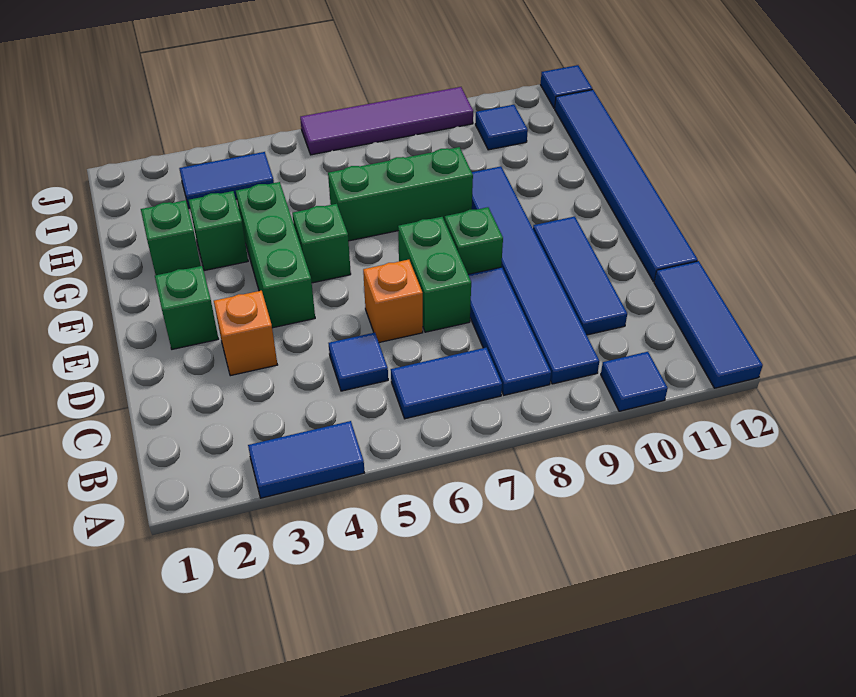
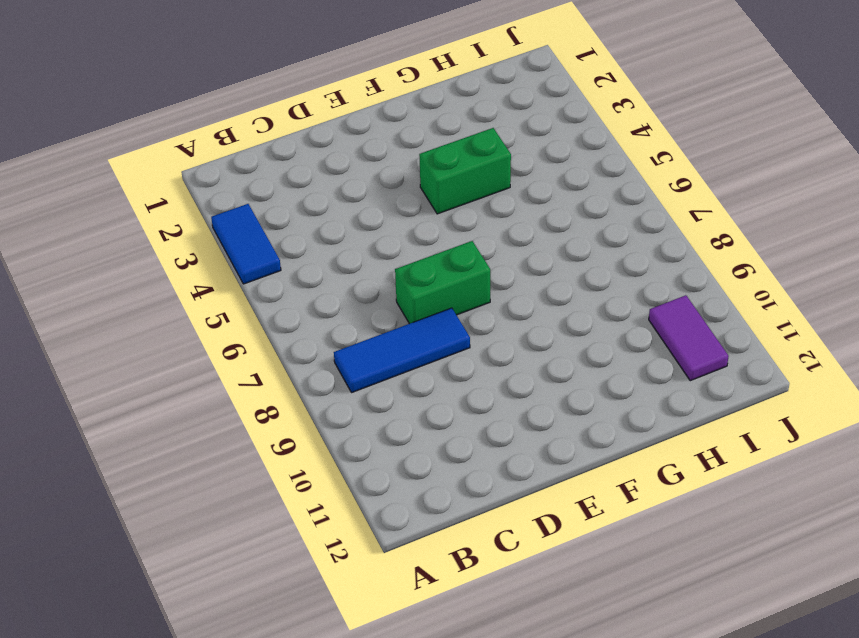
green 1x2 brick [419,128,511,214] -> green 1x3 brick [236,182,315,328]
purple 1x2 tile [649,295,729,381] -> blue 1x1 tile [475,105,528,150]
none -> blue 1x1 tile [601,352,668,411]
none -> blue 1x3 tile [654,261,763,388]
none -> blue 1x2 tile [391,348,502,419]

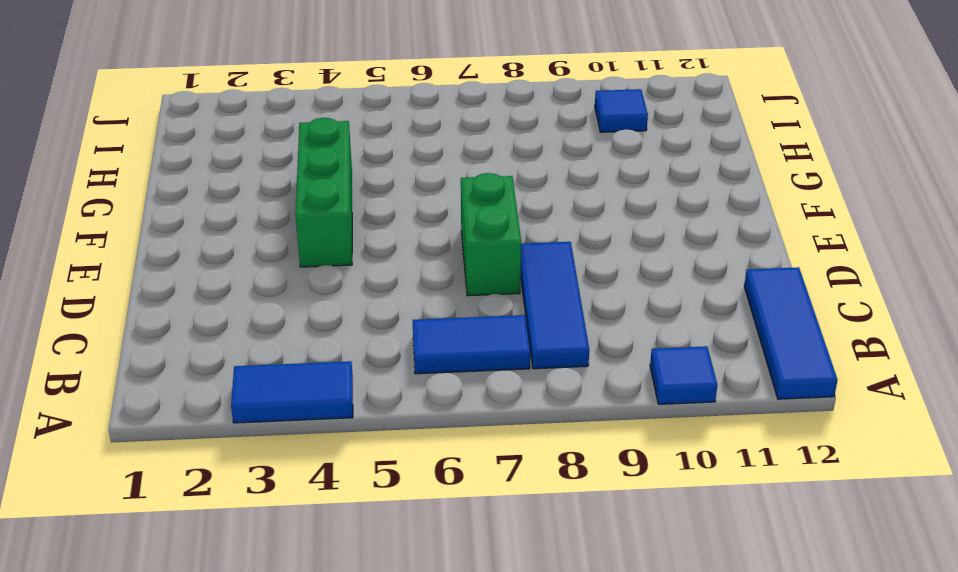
none -> blue 1x6 tile [472,166,599,384]
none -> blue 1x1 tile [329,333,388,391]
none -> blue 1x3 tile [533,217,627,335]

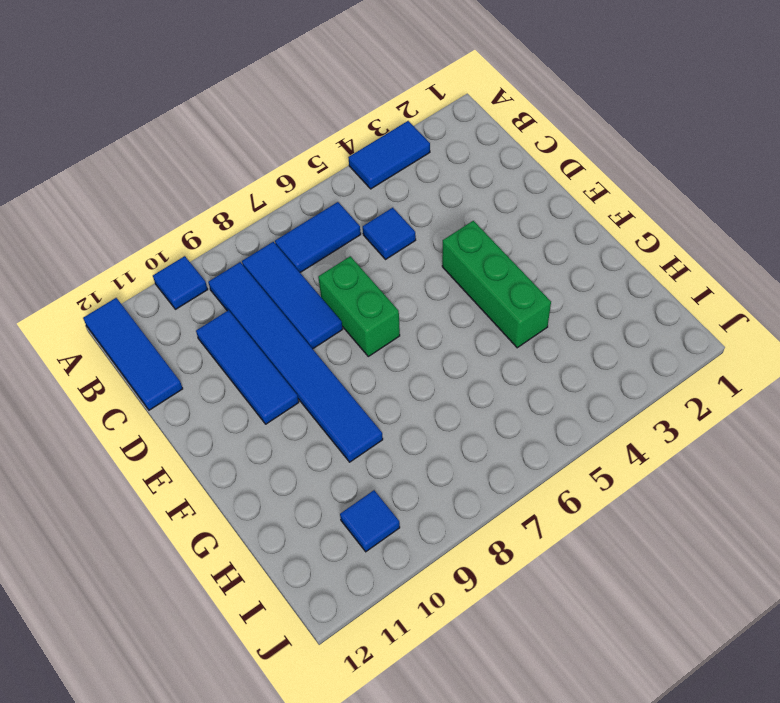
none -> orange 1x1 brick [214,291,277,376]
none -> orange 1x1 brick [363,260,423,342]
none -> blue 1x6 tile [555,90,698,281]

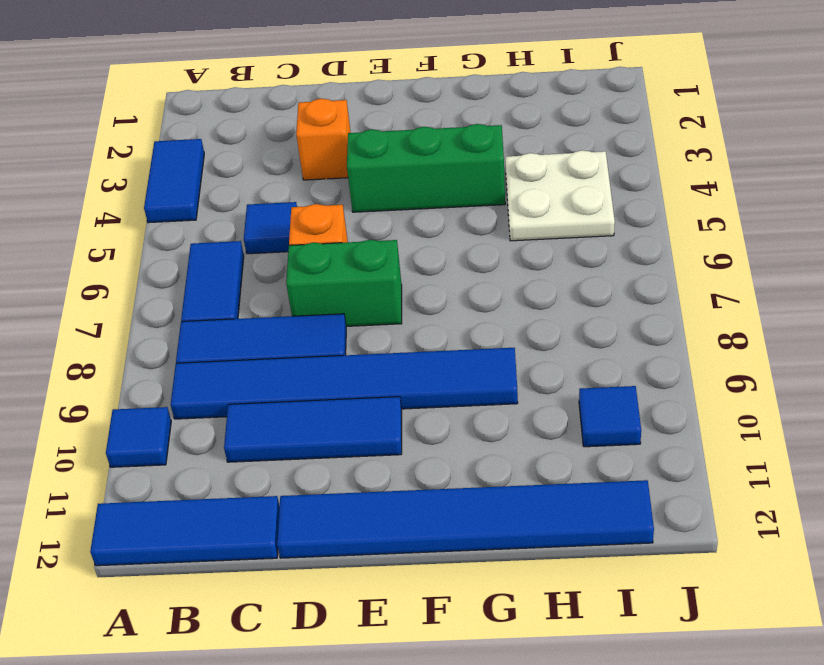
white 2x2 plate [505,150,615,241] -> blue 1x2 tile [179,152,274,208]
none -> green 1x1 brick [155,266,218,349]
none -> green 1x1 brick [445,207,503,274]
none -> green 1x1 brick [292,204,351,283]

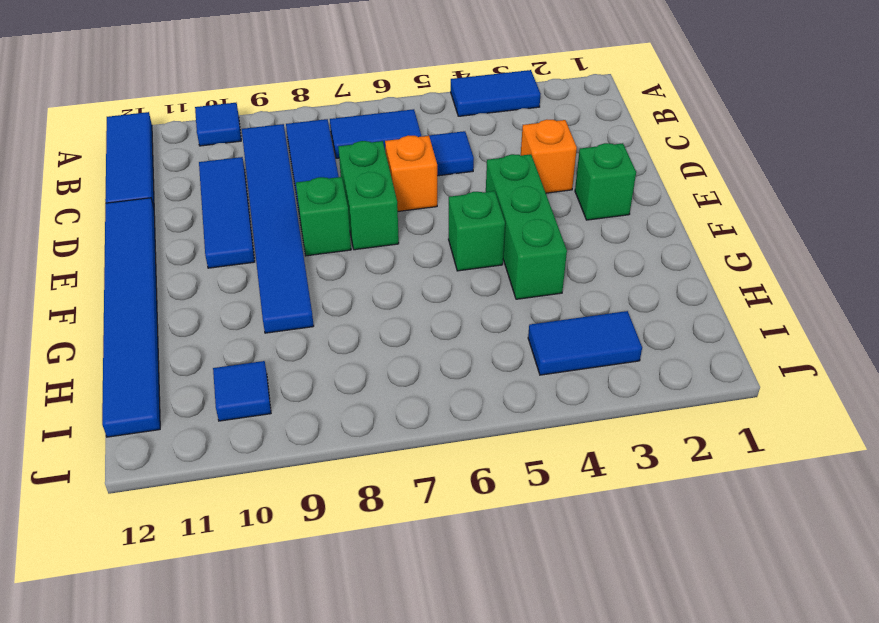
none -> green 1x1 brick [141,200,201,275]
none -> green 1x1 brick [189,191,248,271]
none -> green 1x3 brick [328,147,473,241]

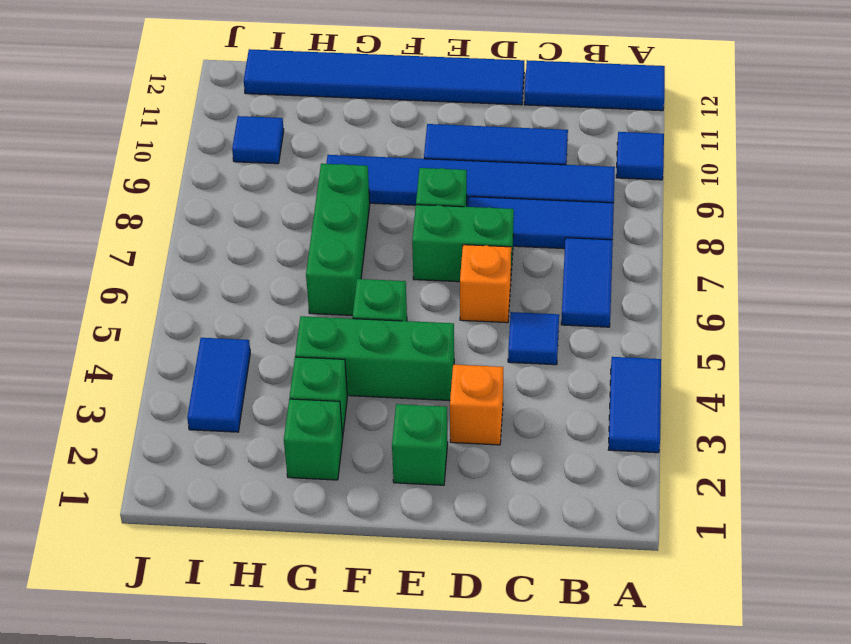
none -> purple 1x4 tile [300,87,473,155]
none -> blue 1x1 tile [540,65,592,108]

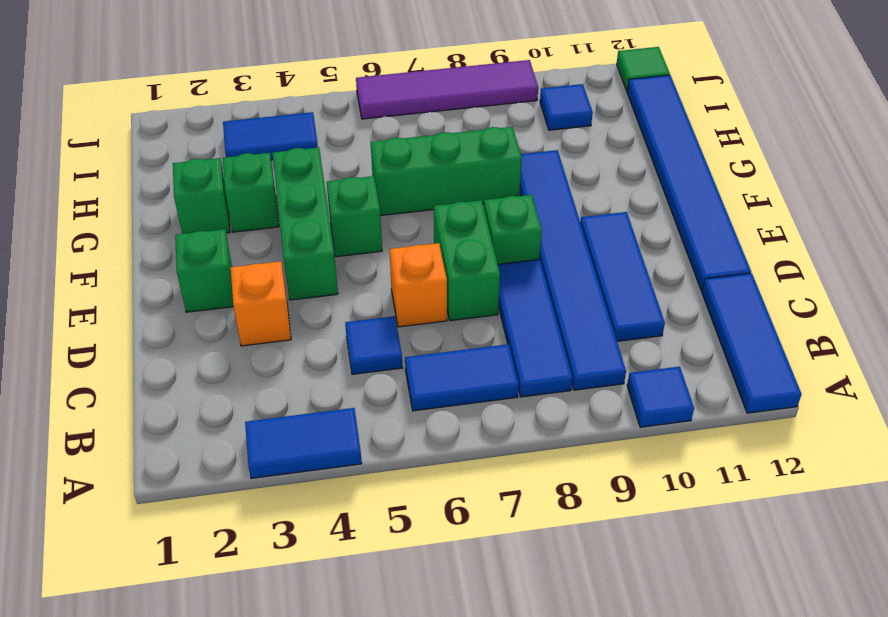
green 1x1 tile [617,47,670,91] -> blue 1x1 tile [540,65,592,108]

